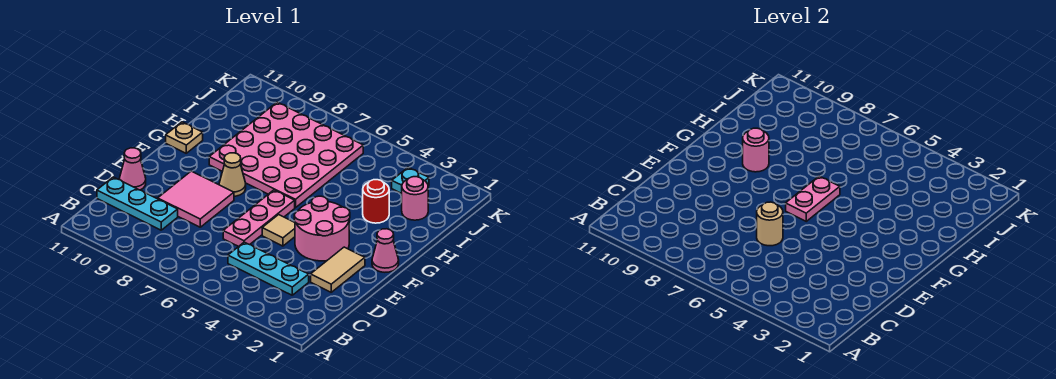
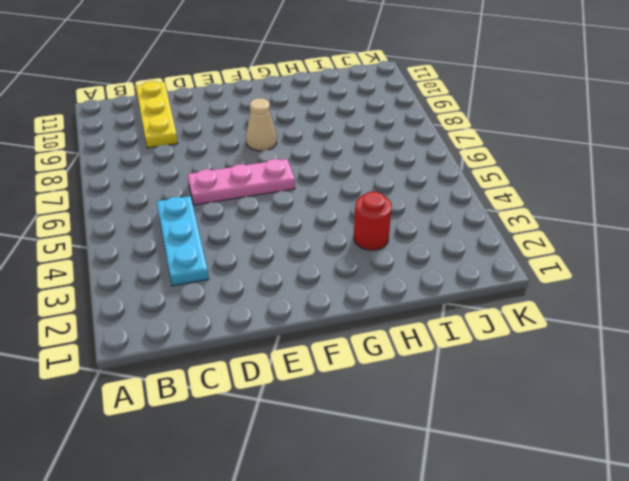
yellow 1x3 plate [136,81,178,148] -> cyan 1x3 plate [97,177,178,230]
none -> tan 1x2 tile [311,247,365,292]
none -> pink 2x2 tile [158,171,234,227]
none -> pink 1x1 cone [119,148,146,190]

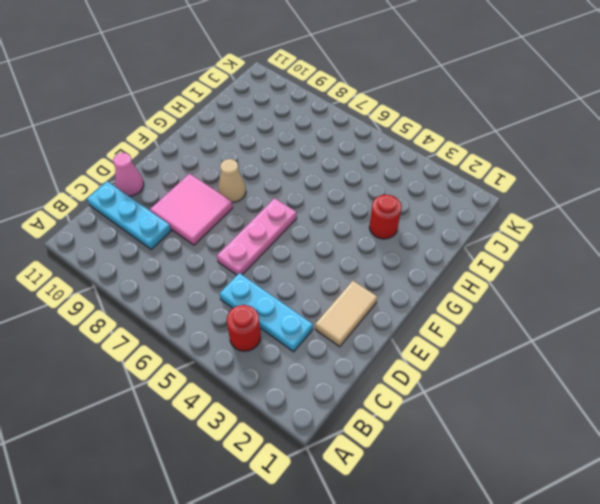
red 1x1 round brick [227,305,261,351] -> none
none -> pink 2x2 round brick [294,196,350,261]
none -> tan 1x1 tile [262,215,295,246]
none -> pink 1x1 cone [372,229,399,272]

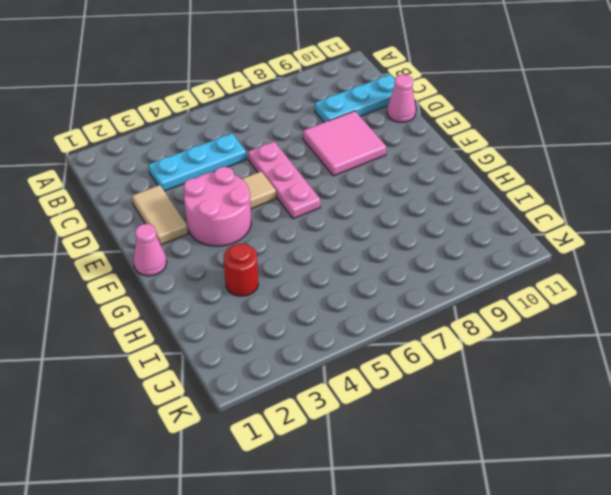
none -> tan 1x1 cone [219,153,246,196]
none -> pink 4x4 plate [209,102,363,208]
none -> tan 1x1 plate [166,122,203,153]

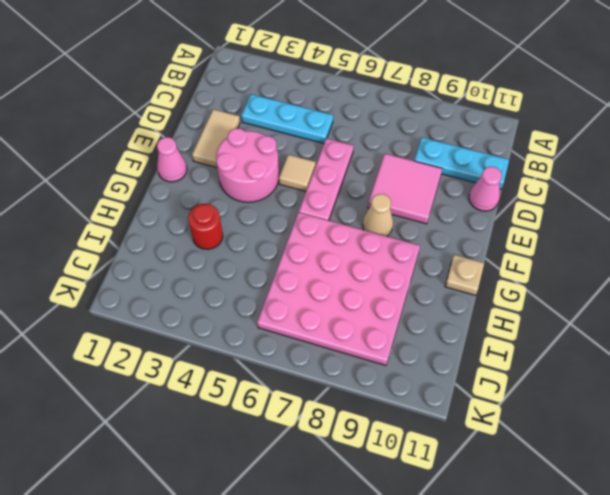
none -> pink 1x1 round brick [402,177,428,220]
none -> cyan 1x1 plate [392,167,429,194]
none -> tan 1x1 round brick [757,202,783,246]

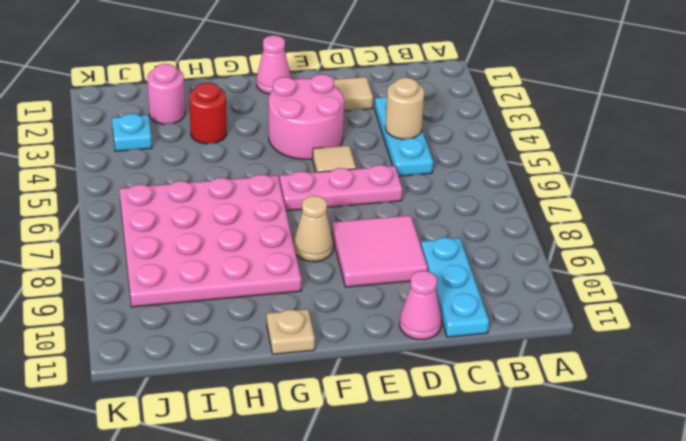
tan 1x1 round brick [385,78,424,139] -> tan 1x1 round brick moved to [757,202,783,246]
none -> pink 1x2 plate [786,176,840,221]
none -> pink 1x1 round brick [743,128,769,172]

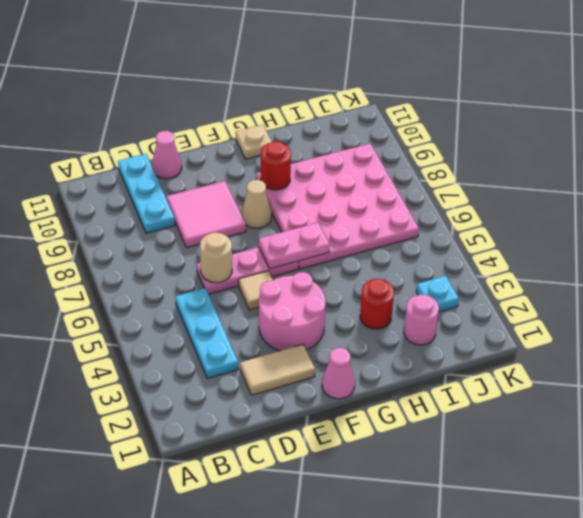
red 1x1 round brick [261,141,291,190] -> pink 1x1 round brick [743,128,769,172]

